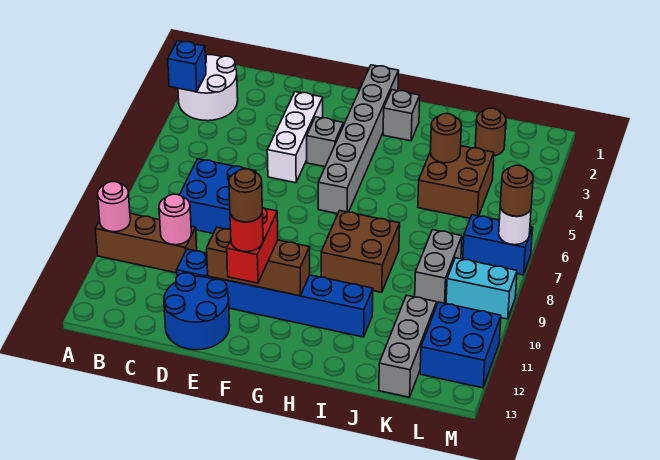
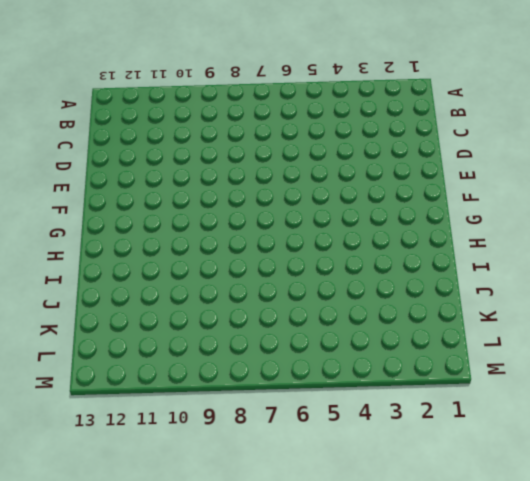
none -> white 2x2 round brick [178,54,238,121]
none -> brown 1x3 brick [95,214,197,273]
none -> blue 2x2 brick [180,159,256,233]

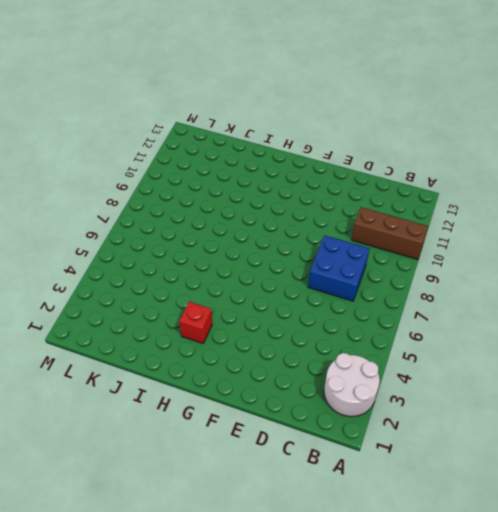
red 1x1 brick [179,302,212,343] -> none
none -> blue 1x6 brick [177,249,373,337]
none -> blue 2x2 round brick [164,273,230,350]
none -> white 1x3 brick [267,92,323,183]

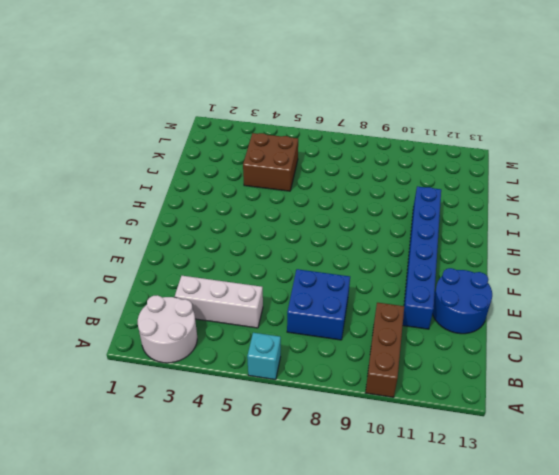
cyan 1x1 brick [247,333,281,380] -> none
white 1x3 brick [175,276,263,328] -> white 1x3 brick moved to [267,92,323,183]
none -> grey 1x1 brick [307,117,343,167]
none -> grey 1x6 brick [318,65,399,214]
none -> grey 1x1 brick [383,90,420,141]

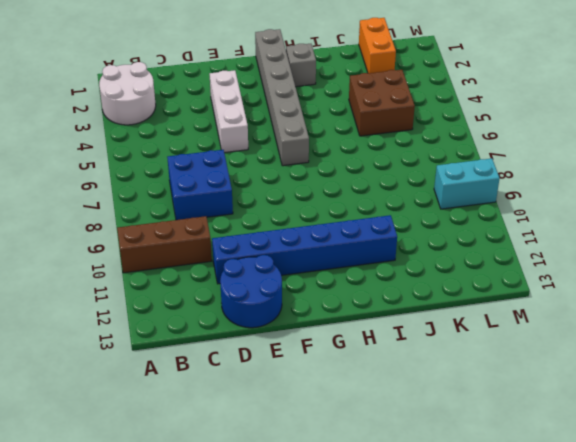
orange 1x2 brick [359,18,396,73] -> brown 1x1 round brick [475,108,506,156]
none -> grey 1x1 brick [307,117,343,167]
none -> brown 2x2 brick [321,211,400,292]
none -> grey 1x2 brick [415,230,462,304]

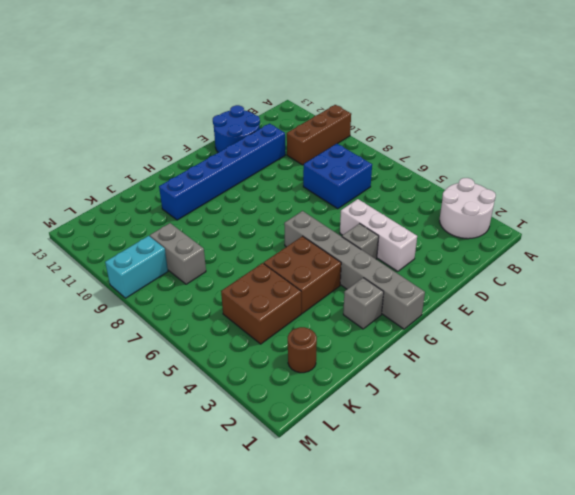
brown 2x2 brick [264,236,341,313] -> brown 2x2 brick moved to [321,211,400,292]
none -> grey 1x3 brick [379,295,437,397]
none -> blue 1x2 brick [463,215,533,275]
none -> blue 2x2 brick [420,302,501,388]

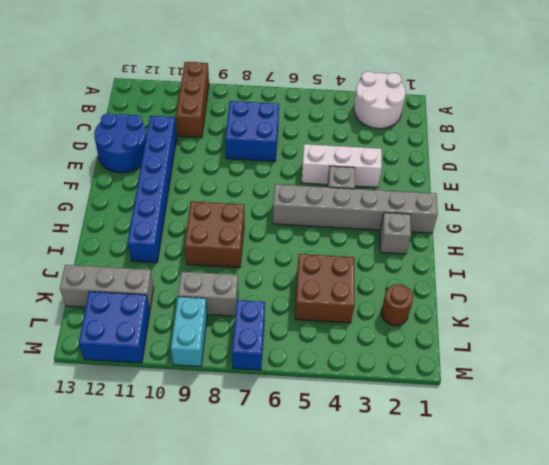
none -> blue 1x1 brick [168,41,206,92]
none -> pink 1x1 round brick [98,182,130,232]
none -> pink 1x1 round brick [159,194,191,245]

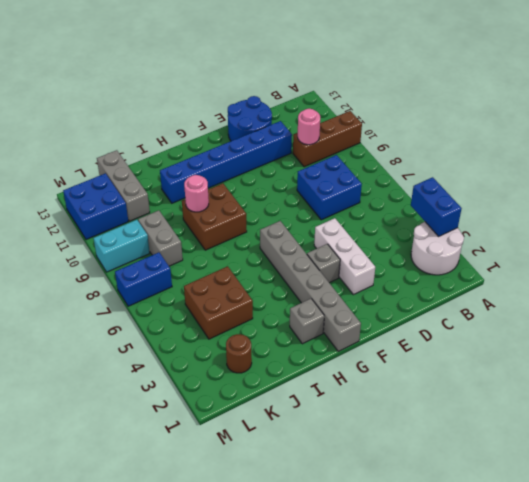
blue 1x2 brick [411,177,462,236] -> blue 1x1 brick [168,41,206,92]
pink 1x1 round brick [184,175,209,212] -> pink 1x1 round brick moved to [98,182,130,232]
none -> brown 1x3 brick [207,227,310,296]
none -> brown 1x1 round brick [430,114,461,163]
none -> white 1x1 round brick [499,207,531,245]

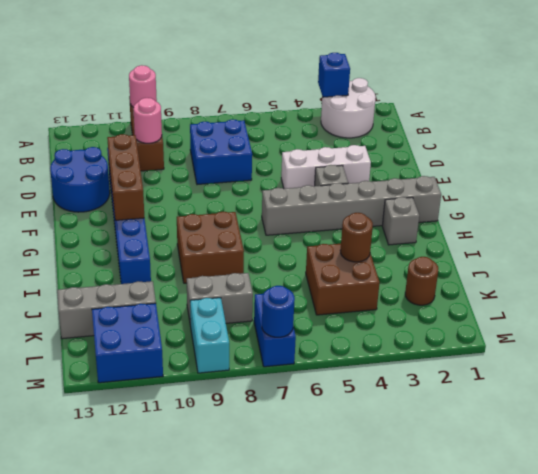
blue 1x1 round brick [262,286,295,337] -> white 1x1 round brick [499,207,531,245]
none -> red 1x2 brick [227,208,278,283]
none -> brown 1x1 round brick [500,165,533,216]
none -> red 1x1 round brick [230,214,263,252]

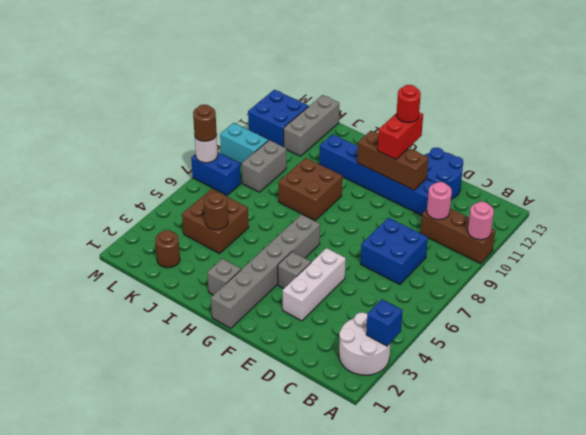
none -> brown 1x1 round brick [229,169,262,222]

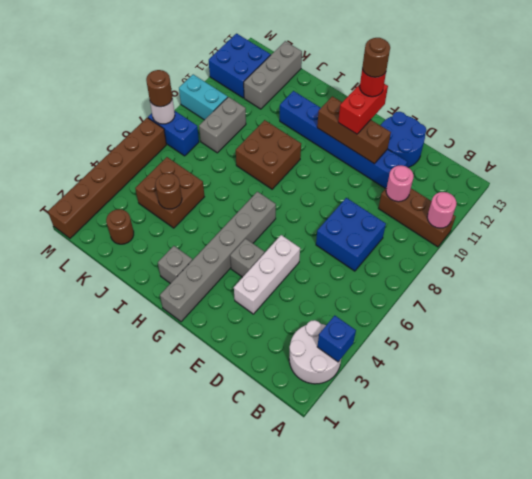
brown 1x6 brick [48,118,166,238] -> none

